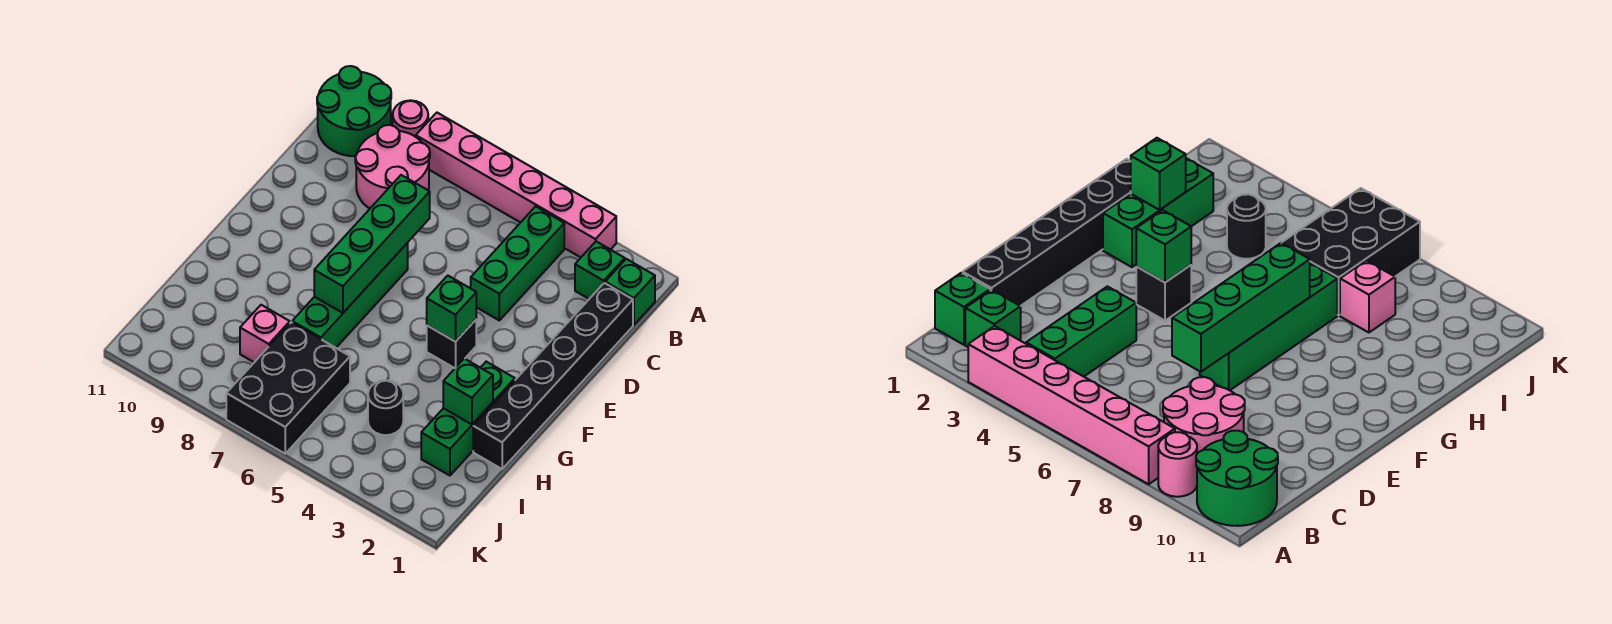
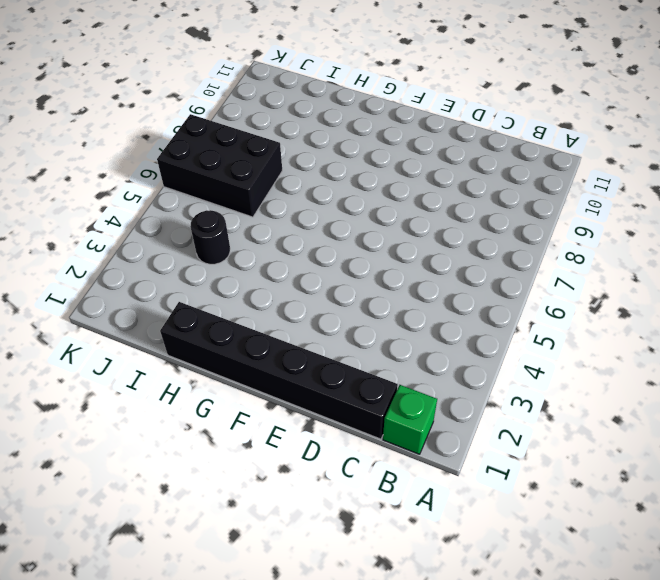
none -> pink 1x6 brick [416,113,616,257]
none -> pink 1x1 round brick [393,100,428,137]
none -> green 2x2 round brick [317,66,391,156]

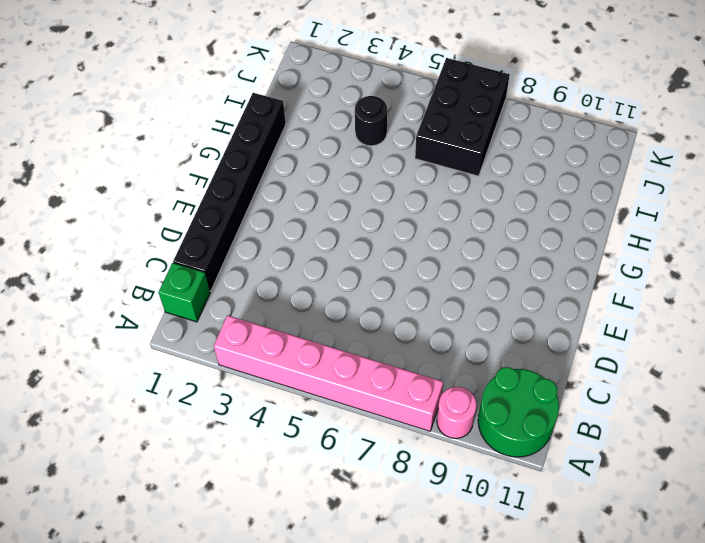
none -> green 1x1 brick [575,242,625,299]
none -> green 1x3 brick [471,206,564,320]
none -> pink 2x2 round brick [355,125,430,209]

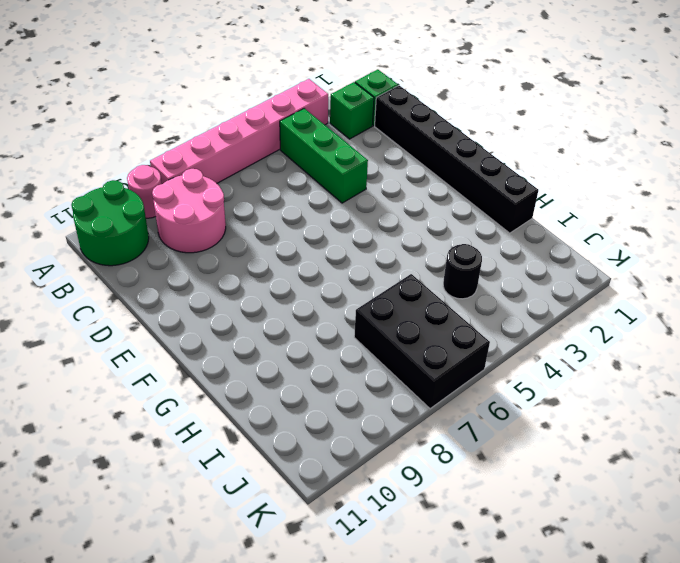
none -> green 1x4 brick [292,243,408,348]
none -> black 1x1 brick [427,320,476,368]
none -> green 1x3 brick [421,362,515,476]

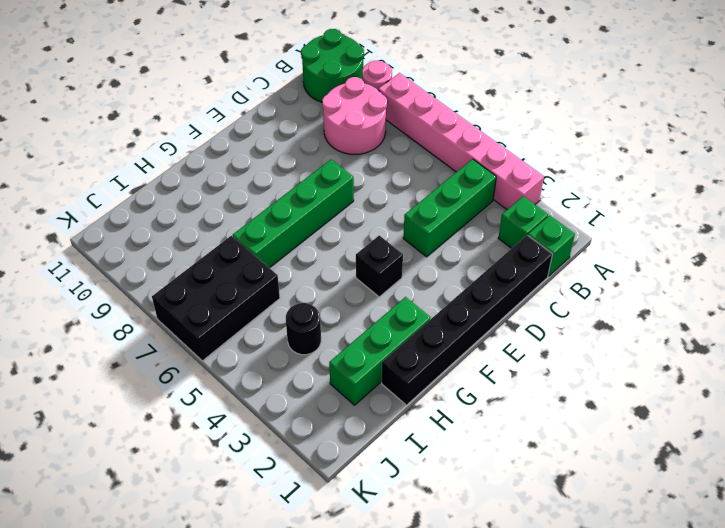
none -> pink 1x1 brick [240,305,290,362]
none -> green 1x4 brick [314,175,430,313]
none -> green 1x1 brick [427,276,476,342]

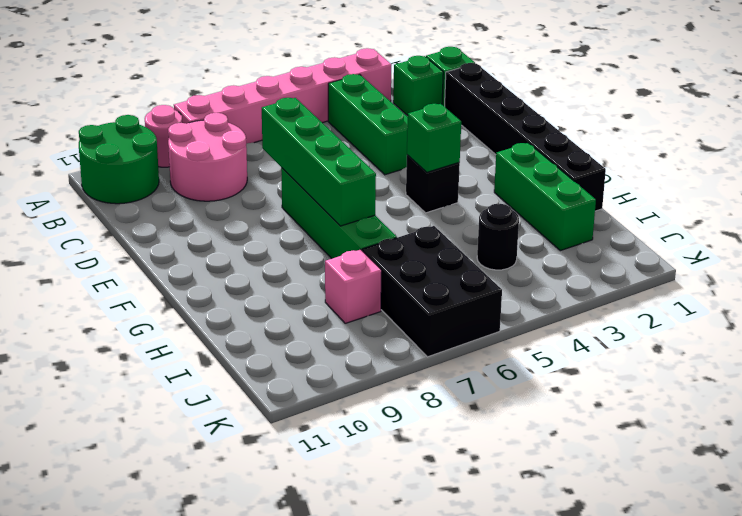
none -> green 1x1 brick [443,359,493,424]

